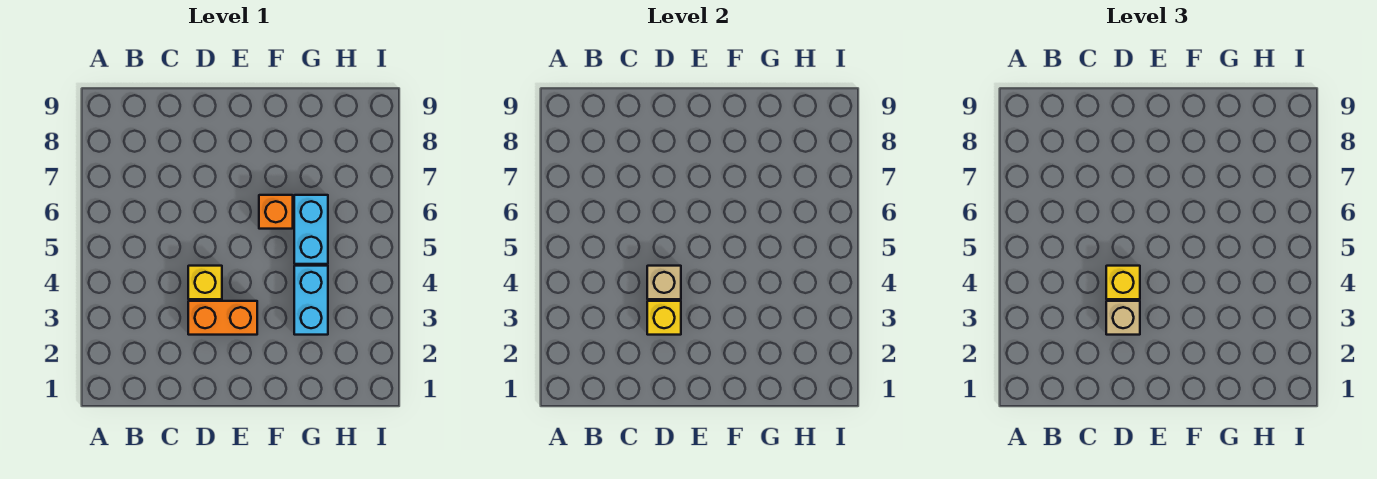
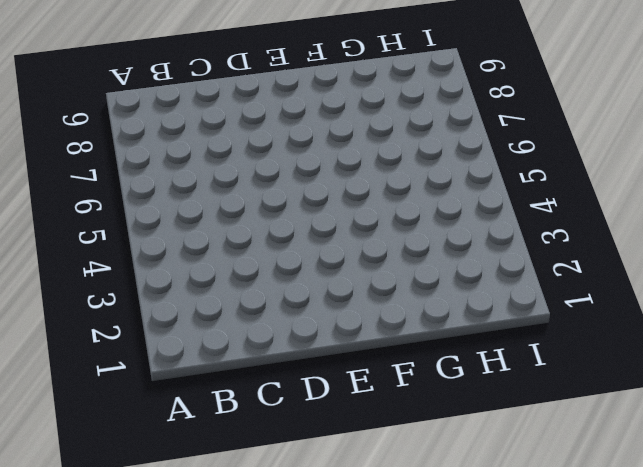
none -> orange 1x2 brick [188,301,257,335]
none -> yellow 1x1 brick [188,266,222,299]

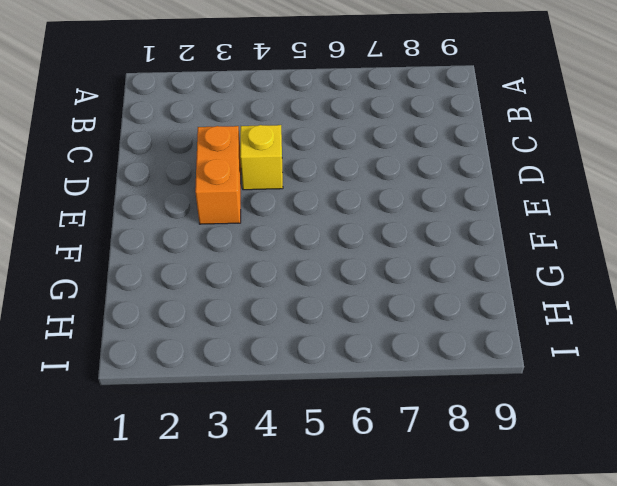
none -> orange 1x1 brick [259,195,293,229]
none -> cyan 1x2 brick [294,266,328,335]

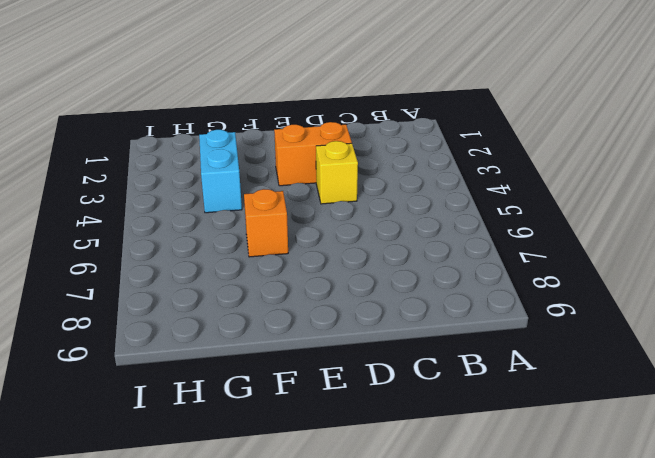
none -> cyan 1x2 brick [294,195,328,264]
none -> yellow 1x1 brick [647,301,681,335]

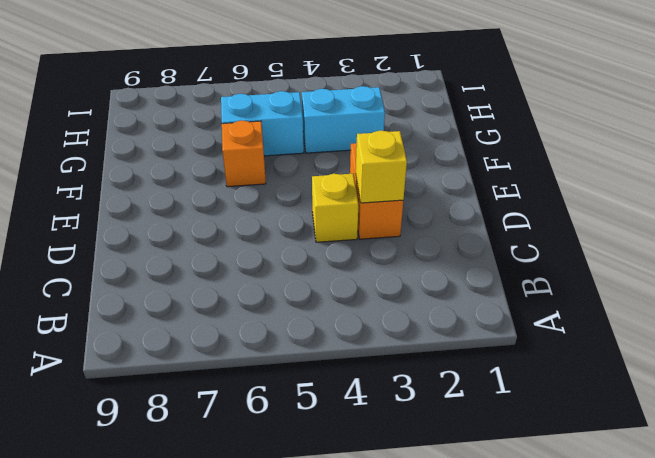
none -> tan 1x1 brick [647,266,681,299]
none -> tan 1x1 brick [1106,301,1140,335]

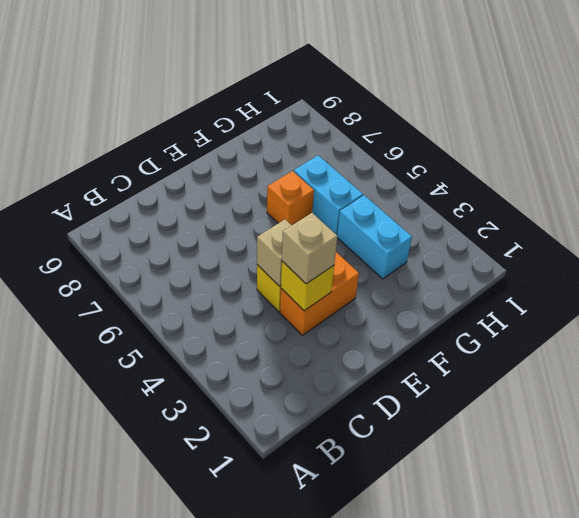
none -> yellow 1x1 brick [1106,266,1140,299]

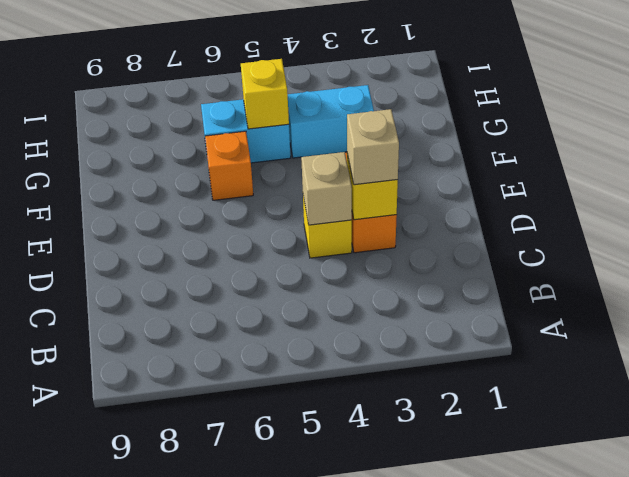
yellow 1x1 brick [241,59,289,129] -> yellow 1x1 brick moved to [1106,266,1140,299]

